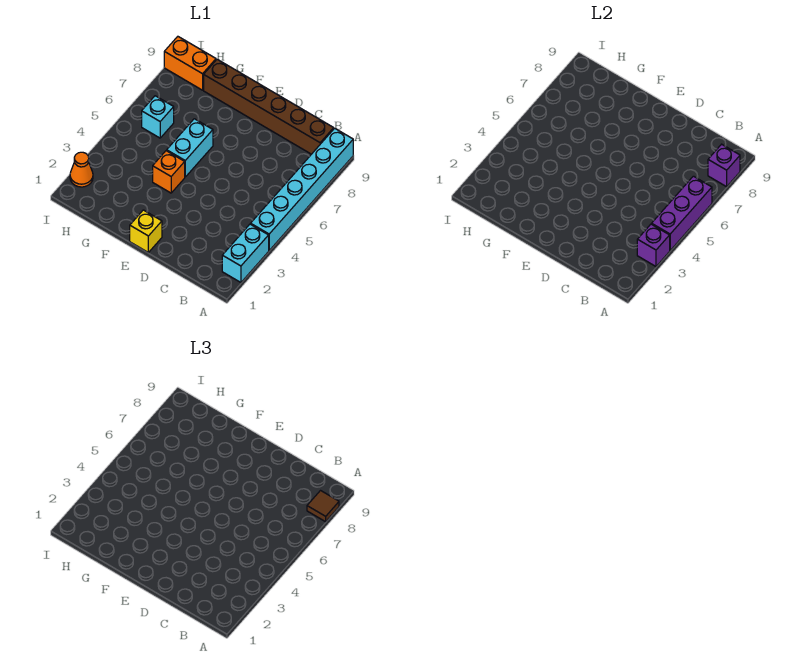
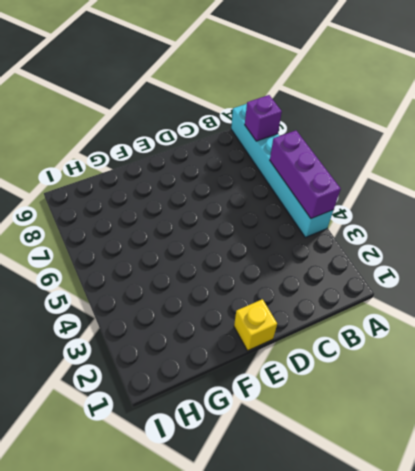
none -> cyan 1x2 brick [222,224,269,282]
none -> brown 1x6 brick [204,59,334,154]
none -> orange 1x1 brick [153,151,185,193]

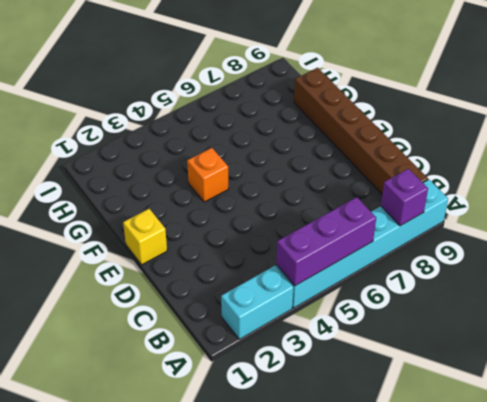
none -> cyan 1x2 brick [167,119,213,177]
none -> cyan 1x1 brick [142,96,174,138]
none -> orange 1x2 brick [164,37,216,90]

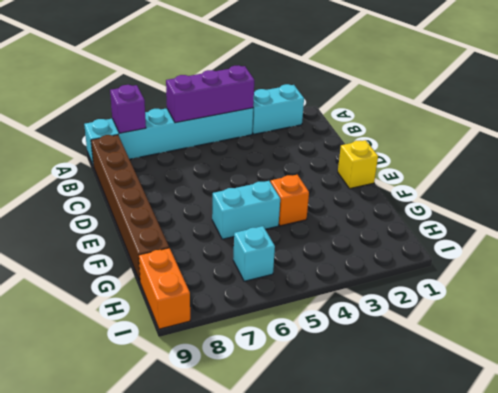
none -> orange 1x1 cone [70,152,93,187]
none -> purple 1x1 brick [637,224,670,266]
none -> brown 1x1 tile [307,491,339,522]

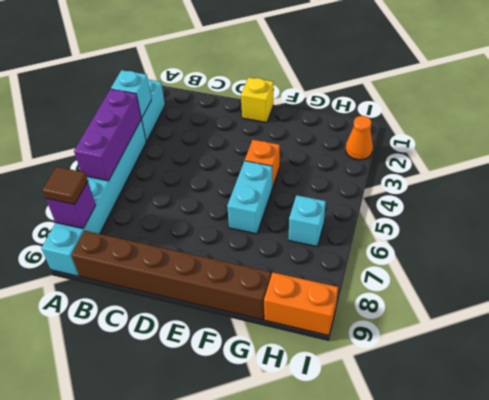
cyan 1x1 brick [111,70,151,118] -> purple 1x1 brick [637,224,670,266]

